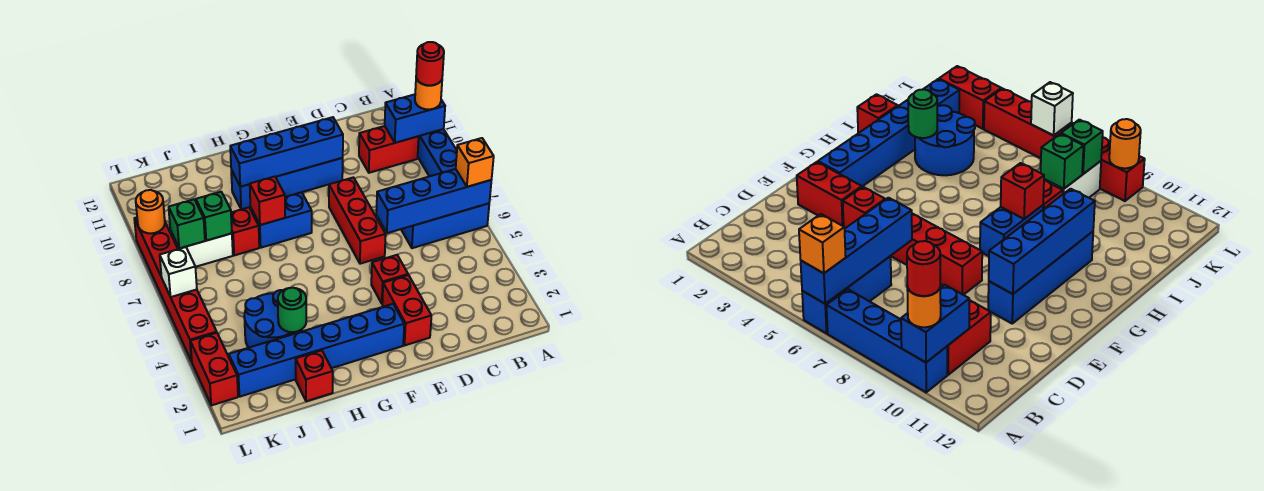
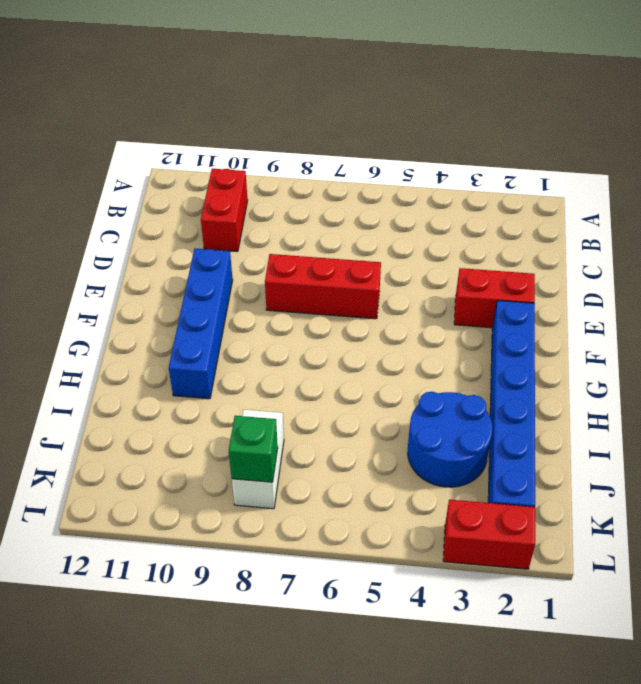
none -> blue 1x3 brick [401,203,489,248]
none -> blue 1x4 brick [418,129,457,177]
none -> red 1x1 brick [371,255,408,303]

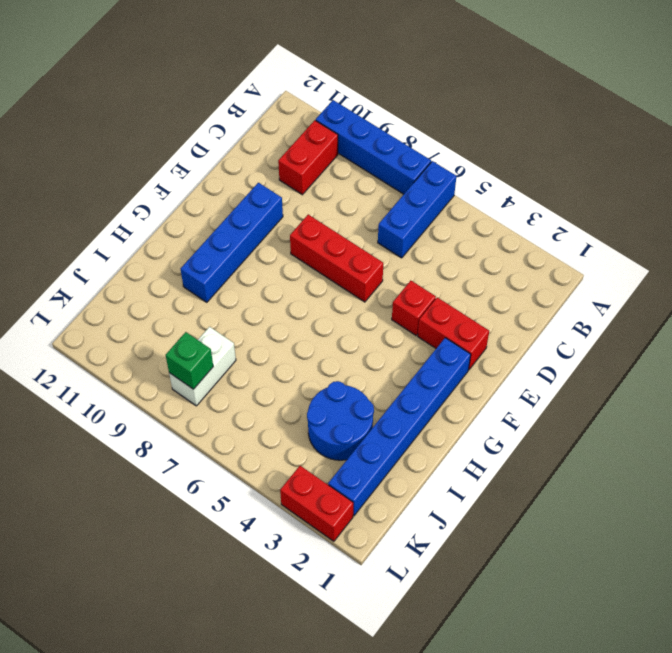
none -> blue 1x2 brick [251,192,312,248]
none -> red 1x1 brick [296,350,333,401]
none -> red 1x1 brick [231,207,259,255]

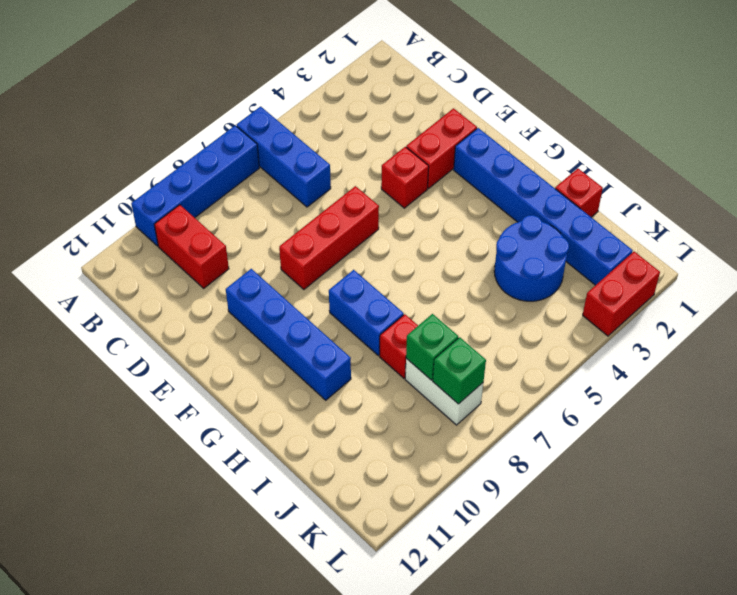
none -> red 1x6 brick [134,217,217,362]
none -> blue 1x4 brick [376,169,491,233]
none -> blue 1x2 brick [385,94,445,143]

